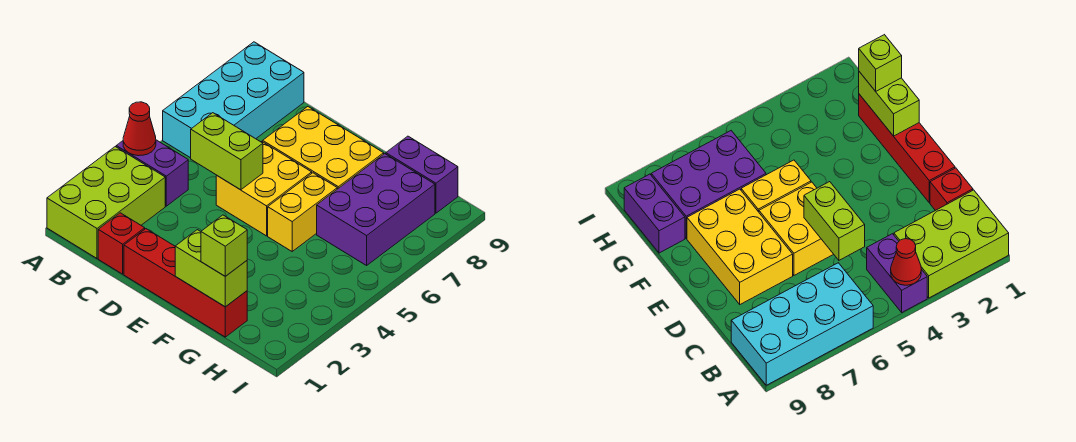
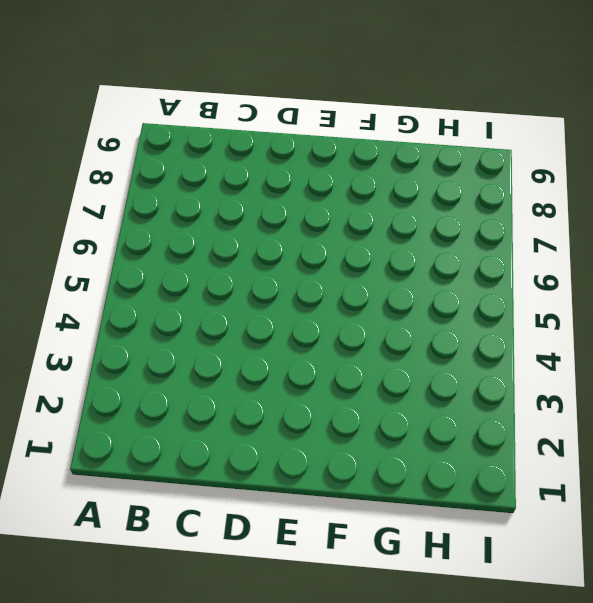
none -> lime 2x3 brick [47,147,165,258]
none -> purple 1x2 brick [116,140,188,206]
none -> cyan 2x4 brick [163,42,304,158]

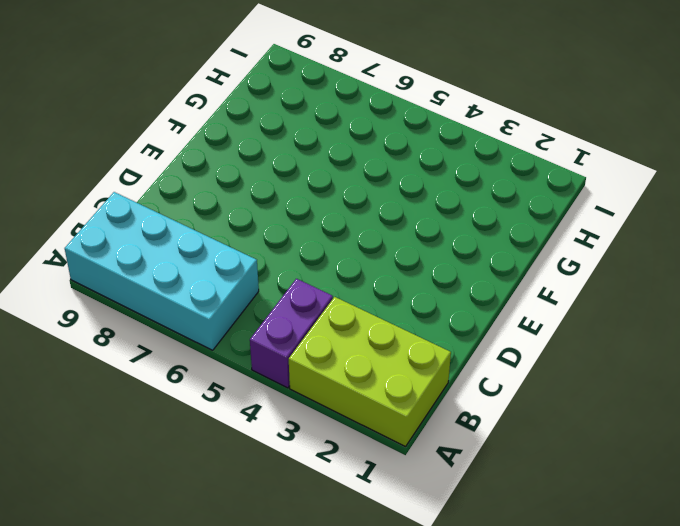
none -> red 1x1 brick [98,213,145,274]
none -> red 1x4 brick [124,229,247,337]
none -> yellow 2x2 brick [216,141,312,236]

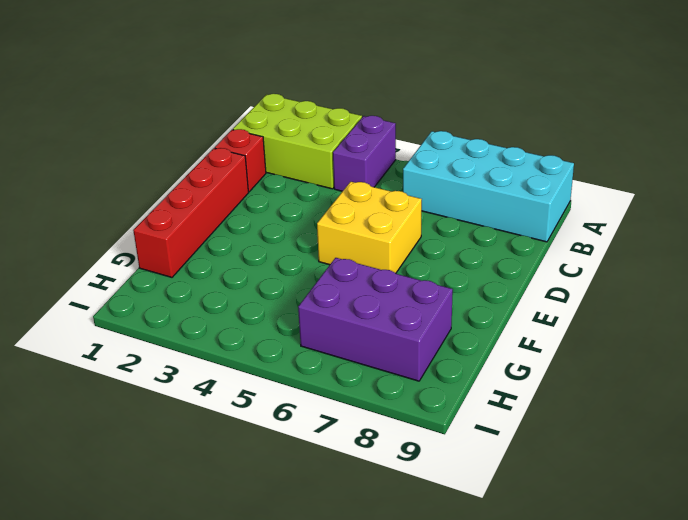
none -> yellow 2x3 brick [263,107,384,189]
none -> yellow 1x2 brick [268,173,337,251]
none -> purple 1x2 brick [386,136,458,213]

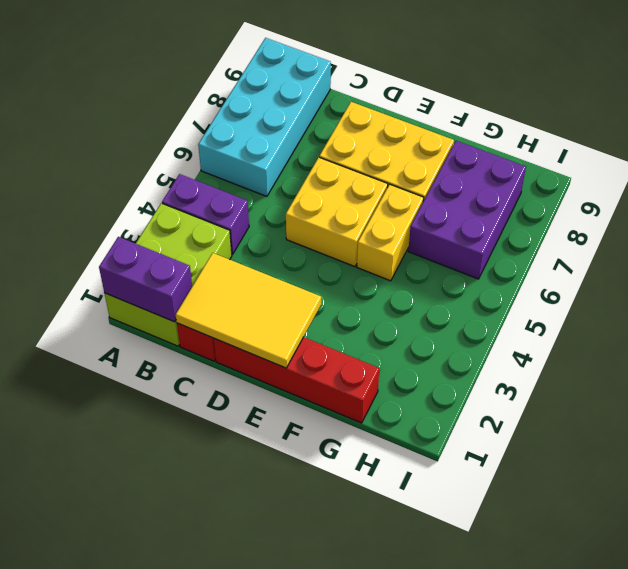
purple 1x2 brick [99,237,192,322] -> purple 1x2 brick moved to [386,136,458,213]
yellow 2x3 tile [176,253,321,368] -> none
none -> red 1x1 cone [123,102,156,156]
none -> lime 1x2 brick [191,113,263,190]
none -> lime 1x2 brick [175,230,247,307]

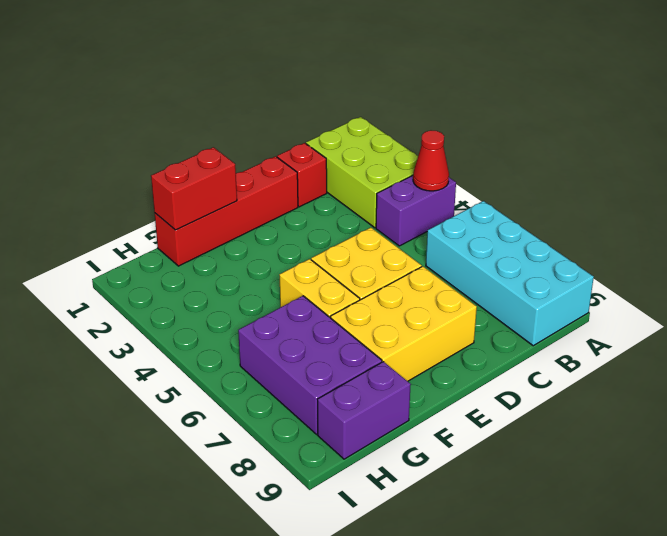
red 1x2 brick [151,147,237,230] -> lime 1x2 brick [175,230,247,307]
none -> lime 1x2 brick [191,113,263,190]
none -> lime 1x1 brick [201,215,247,276]

